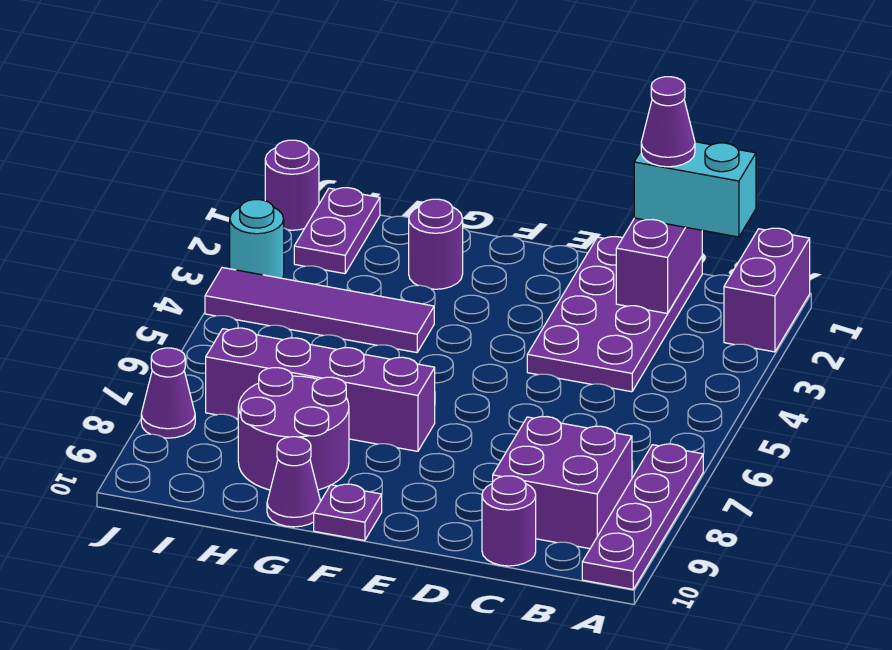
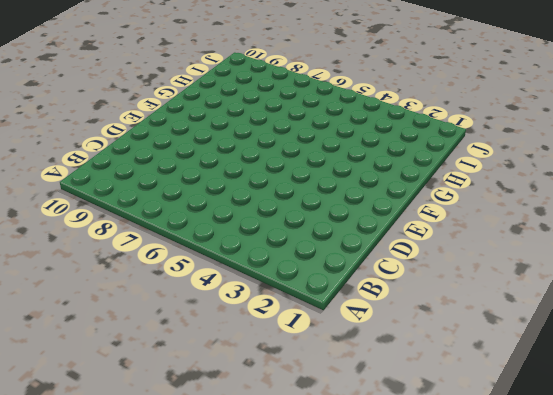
none -> purple 1x2 brick [724,228,810,352]
none -> purple 1x4 plate [582,444,703,589]
none -> purple 2x2 brick [493,417,632,549]

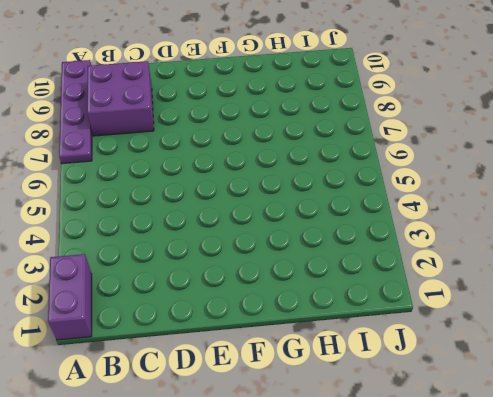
none -> purple 2x4 plate [527,237,702,392]
none -> purple 1x1 round brick [482,476,536,566]
none -> purple 1x4 brick [206,328,435,451]

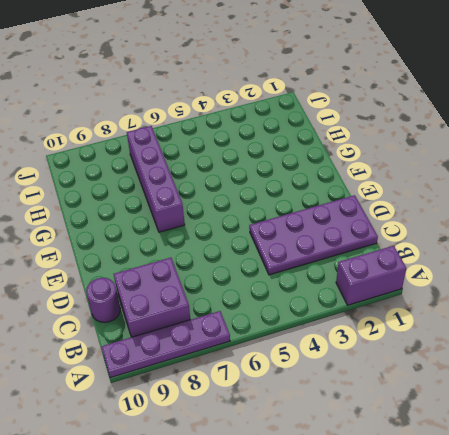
none -> purple 1x1 plate [314,484,382,541]
none -> purple 1x1 round brick [409,199,463,289]
none -> purple 1x4 tile [205,268,434,353]

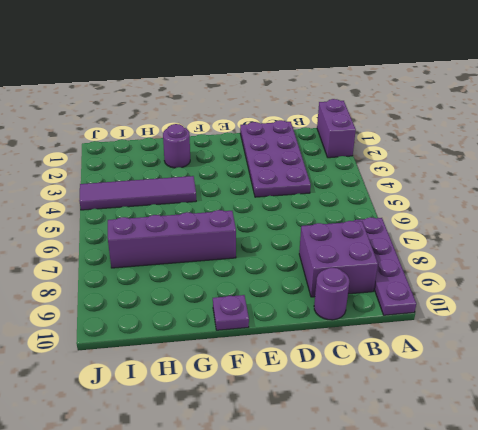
none -> purple 2x2 round brick [238,368,349,490]
none -> purple 1x1 cone [267,437,321,527]
none -> purple 1x2 plate [294,188,380,274]

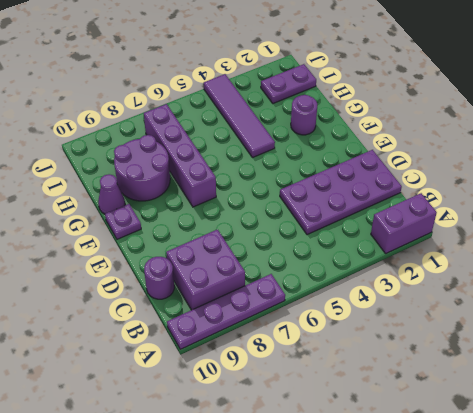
none -> purple 1x1 round brick [265,140,319,230]
none -> cyan 1x1 round brick [230,200,284,278]
none -> purple 1x1 cone [141,348,195,438]

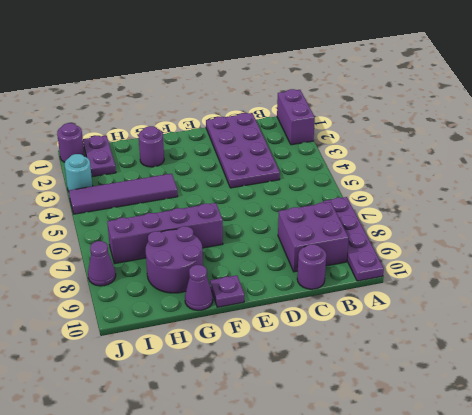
none -> purple 1x2 brick [616,218,702,313]
none -> cyan 1x2 brick [634,142,756,237]
none -> purple 1x1 cone [641,77,695,167]

